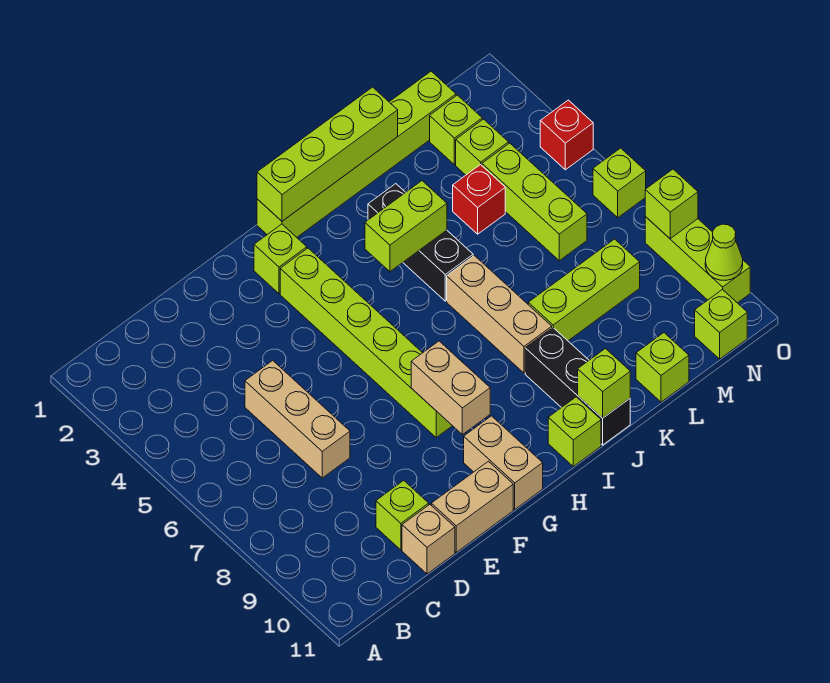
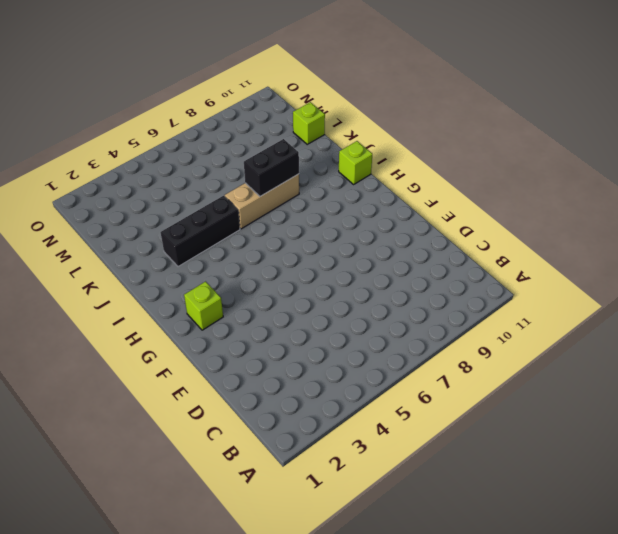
black 1x2 brick [244,139,299,196] -> none
none -> tan 1x3 brick [245,360,350,478]
none -> lime 1x1 brick [376,480,429,550]
none -> tan 1x1 brick [402,505,455,574]

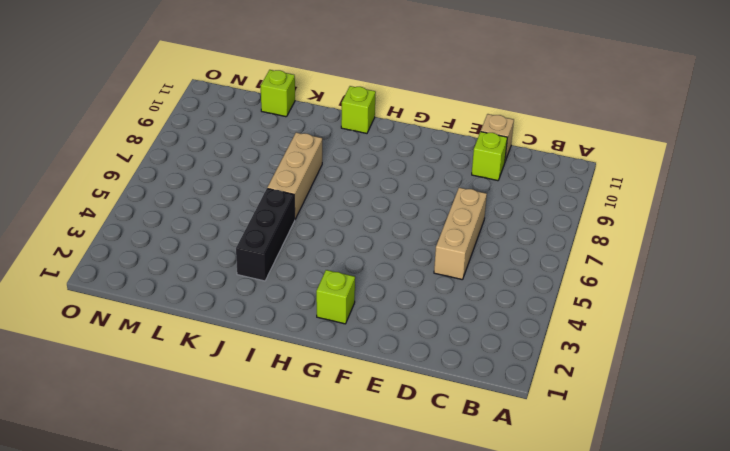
none -> tan 1x2 brick [431,461,513,552]
none -> lime 1x6 brick [280,248,452,437]
none -> tan 1x2 brick [464,416,543,509]

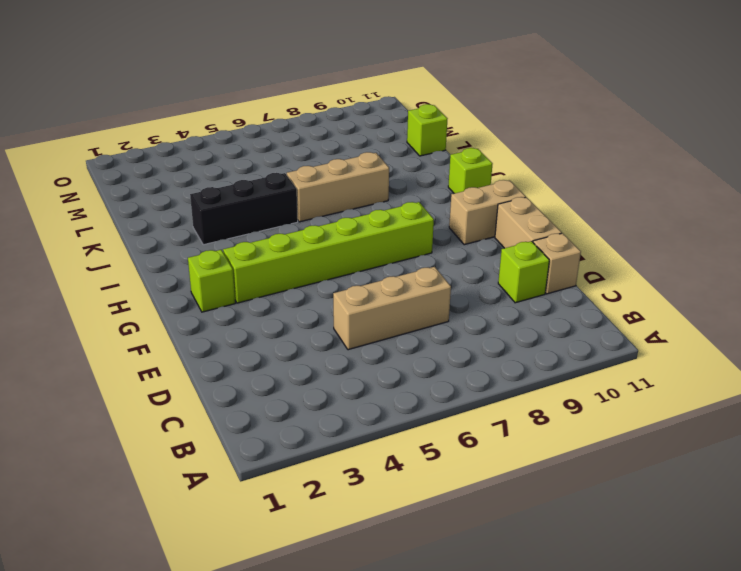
none -> lime 1x6 brick [257,71,456,237]
none -> black 1x3 brick [525,328,630,445]
none -> lime 1x3 brick [528,239,640,341]

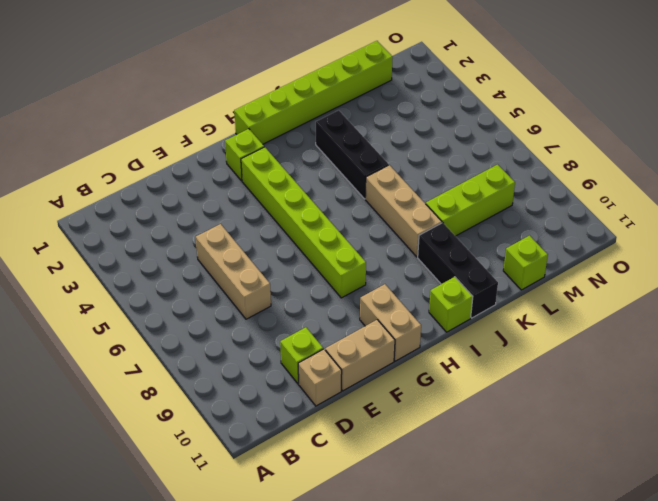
none -> red 1x1 brick [453,164,505,234]
none -> lime 1x1 brick [430,95,482,165]
none -> lime 1x1 brick [456,119,509,175]

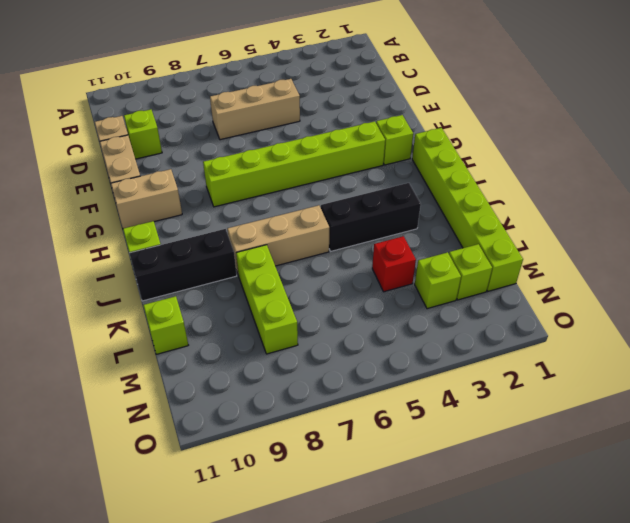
none -> lime 1x3 brick [482,143,587,261]
none -> lime 1x1 brick [695,289,747,359]
none -> red 1x1 brick [540,100,593,170]

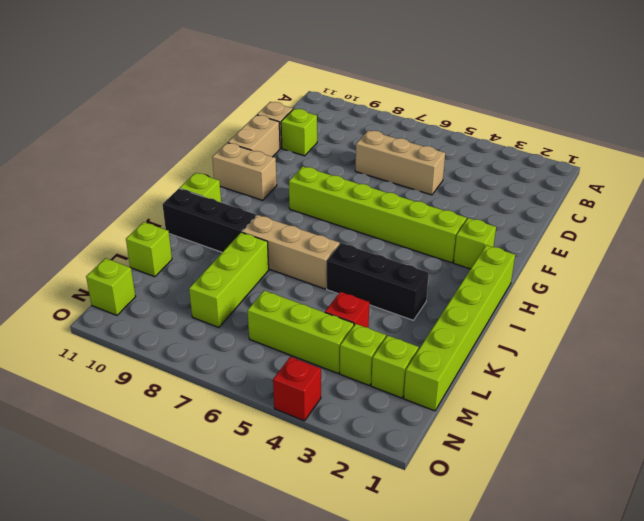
none -> lime 1x1 brick [593,148,646,218]
none -> lime 1x3 brick [645,217,750,303]
none -> tan 1x2 brick [411,341,490,434]

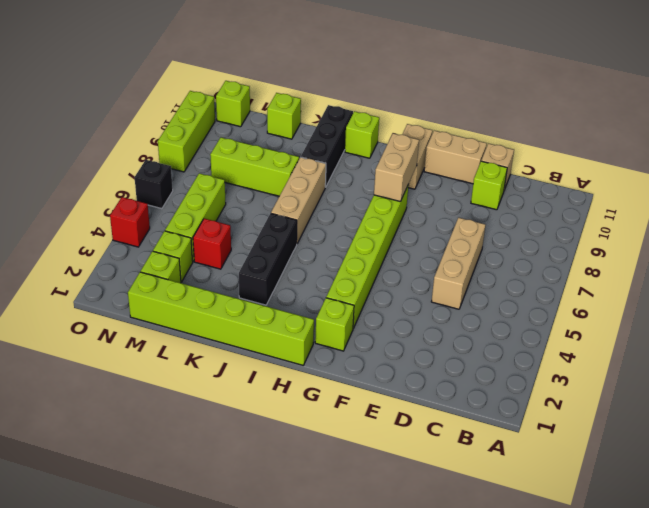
black 1x1 brick [135,160,173,209] -> lime 1x1 brick [593,148,646,218]
none -> lime 1x4 brick [257,87,398,221]
none -> lime 1x2 brick [365,181,447,272]
none -> lime 1x1 brick [578,349,630,418]

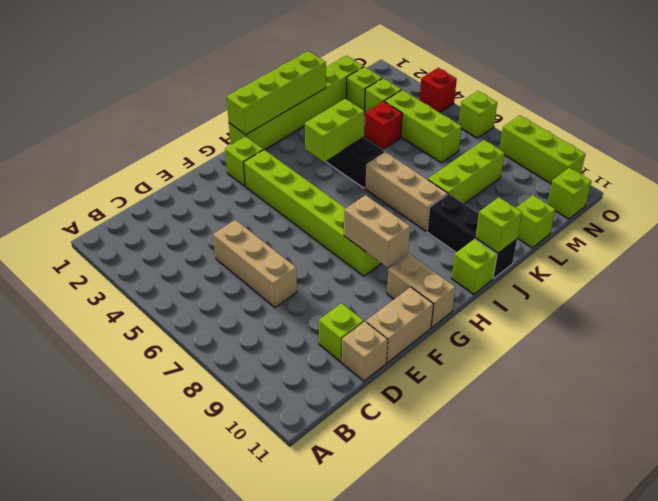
none -> lime 1x1 brick [645,169,698,239]
none -> lime 1x1 cone [705,224,743,280]

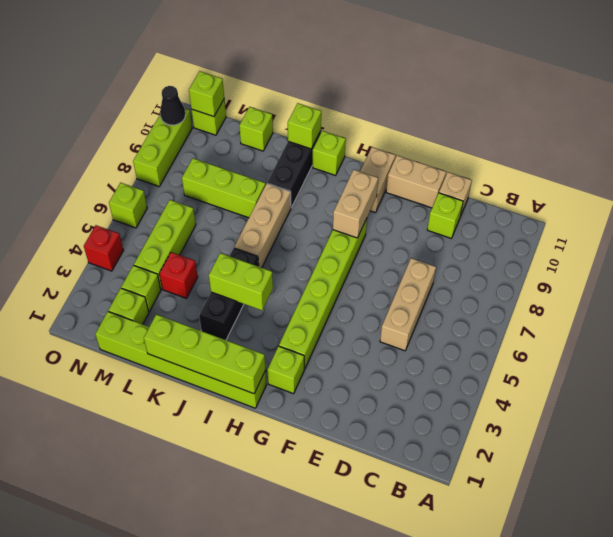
lime 1x1 brick [189,71,224,117] -> lime 1x1 brick moved to [645,169,698,239]
black 1x1 cone [160,86,185,125] -> lime 1x1 cone [705,224,743,280]

